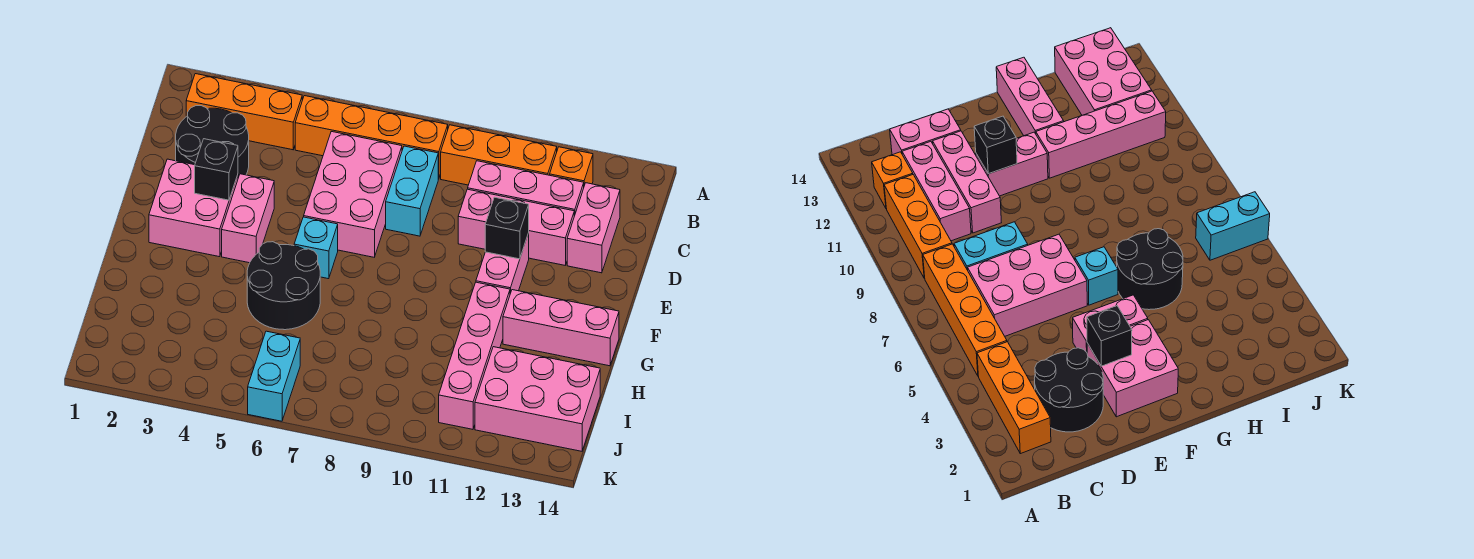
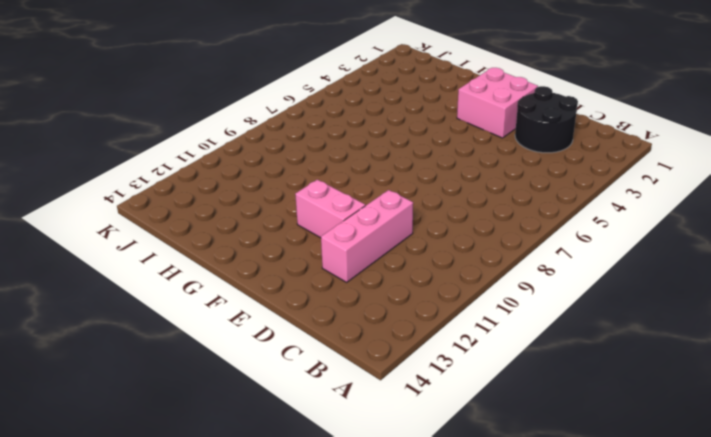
none -> orange 1x3 brick [186,74,302,150]
none -> orange 1x4 brick [295,96,448,179]
none -> orange 1x3 brick [441,125,557,185]

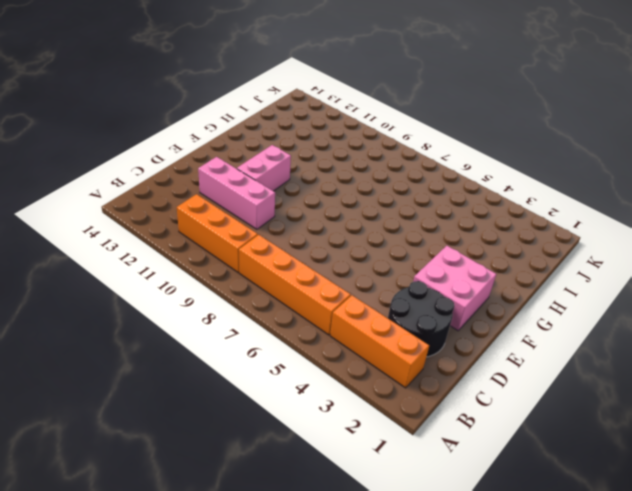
none -> orange 1x1 brick [550,147,593,185]
none -> pink 2x3 brick [304,131,402,257]
none -> cyan 1x2 brick [386,146,438,236]

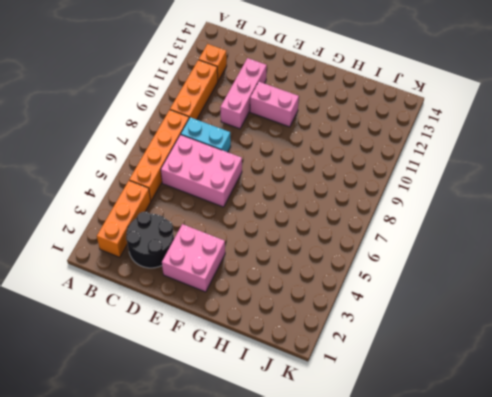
none -> pink 1x3 brick [468,161,584,216]
none -> pink 1x2 brick [567,183,620,273]
none -> pink 1x2 brick [222,174,274,263]

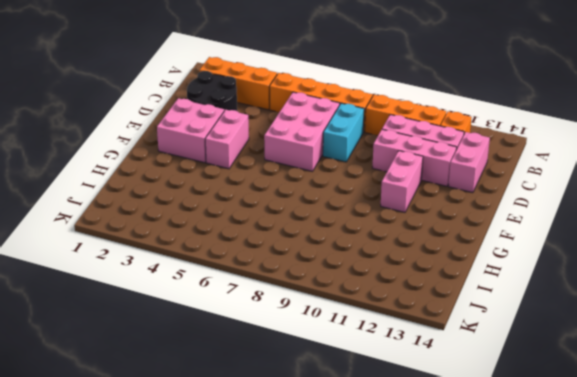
none -> cyan 1x1 brick [294,217,338,279]
none -> black 2x2 round brick [247,242,320,330]
none -> pink 1x4 brick [439,282,510,429]

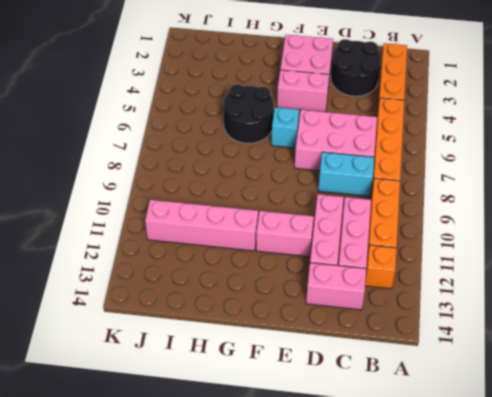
none -> pink 1x3 brick [503,290,619,366]
none -> pink 2x3 brick [475,347,600,451]
none -> cyan 1x2 brick [248,331,300,421]

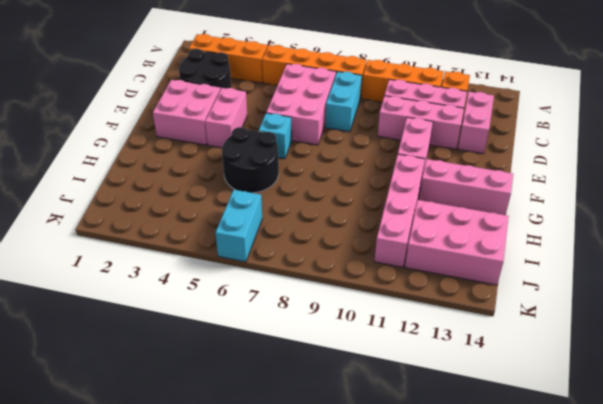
none -> black 1x1 brick [195,139,238,200]
none -> black 1x1 brick [485,197,529,259]

